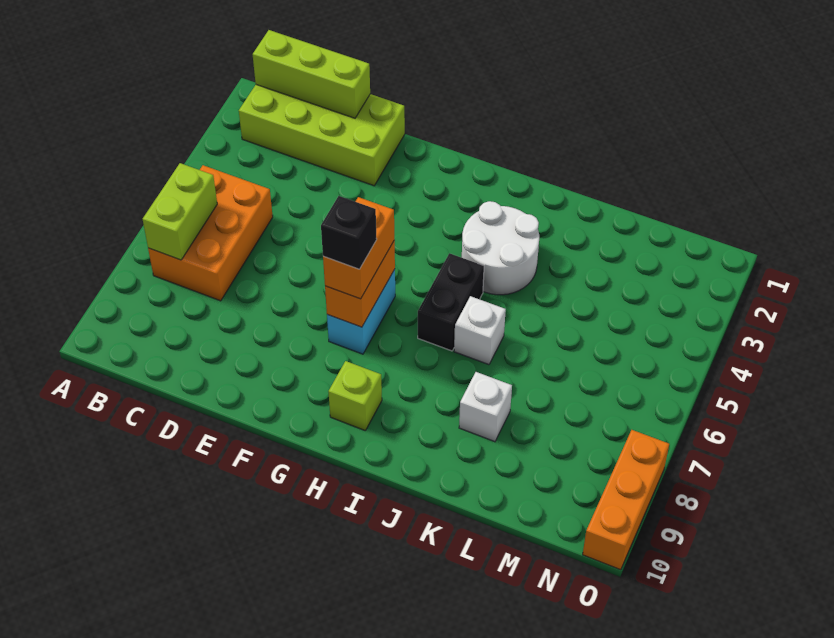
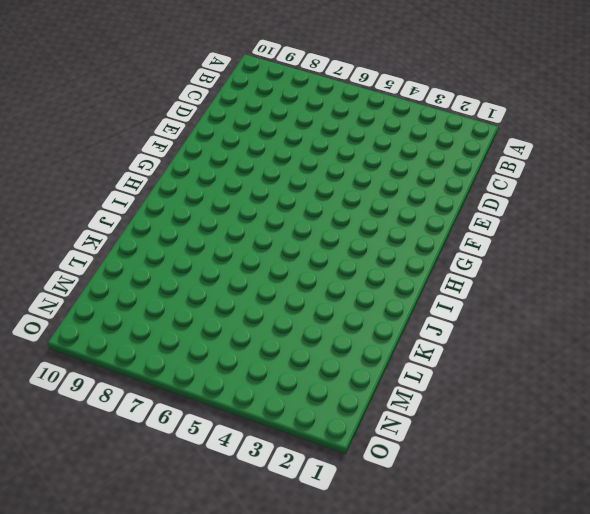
none -> lime 2x4 brick [239,85,405,186]
none -> orange 2x3 brick [148,165,273,301]
none -> cyan 1x2 brick [327,269,395,354]

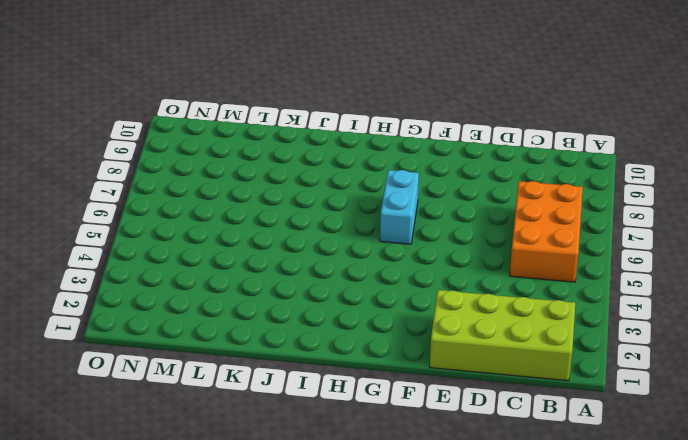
none -> lime 1x1 brick [328,361,382,431]
none -> white 2x2 round brick [462,201,539,295]
none -> black 1x2 brick [418,253,484,351]

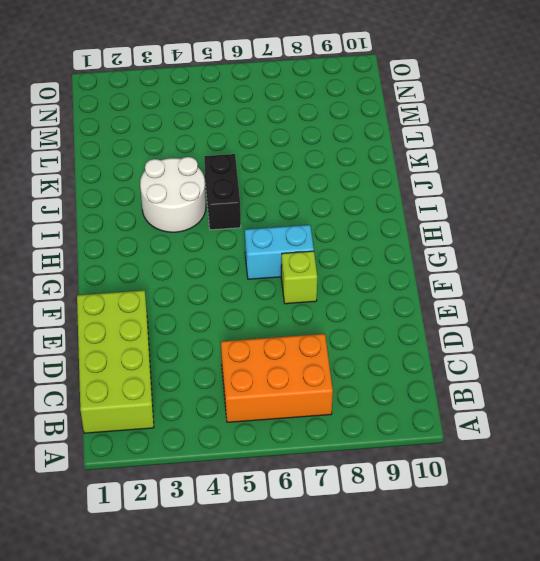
lime 1x1 brick [281,251,317,304] -> lime 1x1 brick moved to [328,361,382,431]
black 1x2 brick [204,154,241,230] -> black 1x2 brick turned to [418,253,484,351]
none -> white 1x1 brick [454,296,506,365]
none -> white 1x1 brick [459,372,512,442]
none -> orange 1x3 brick [583,430,669,570]

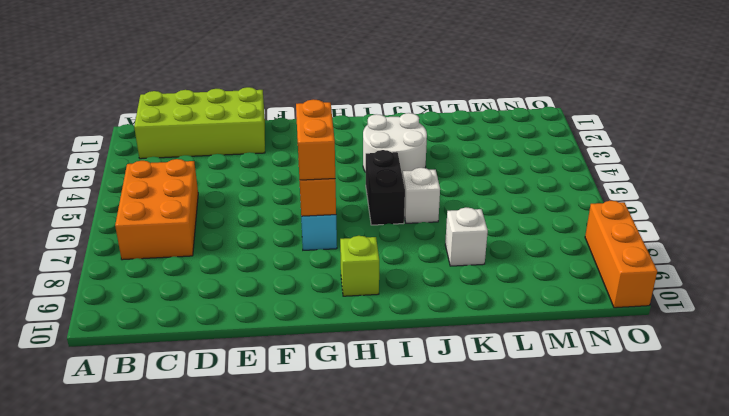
none -> lime 1x3 brick [253,30,370,118]
none -> lime 1x2 brick [143,163,217,260]
none -> black 1x1 brick [321,196,377,269]

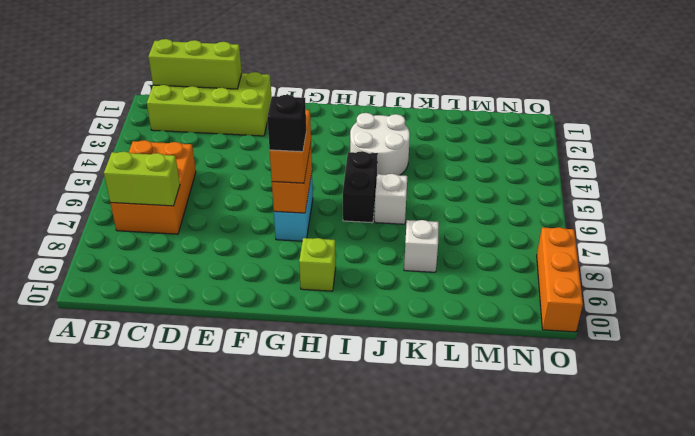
lime 1x2 brick [104,151,180,206] -> lime 1x2 brick turned to [143,163,217,260]

